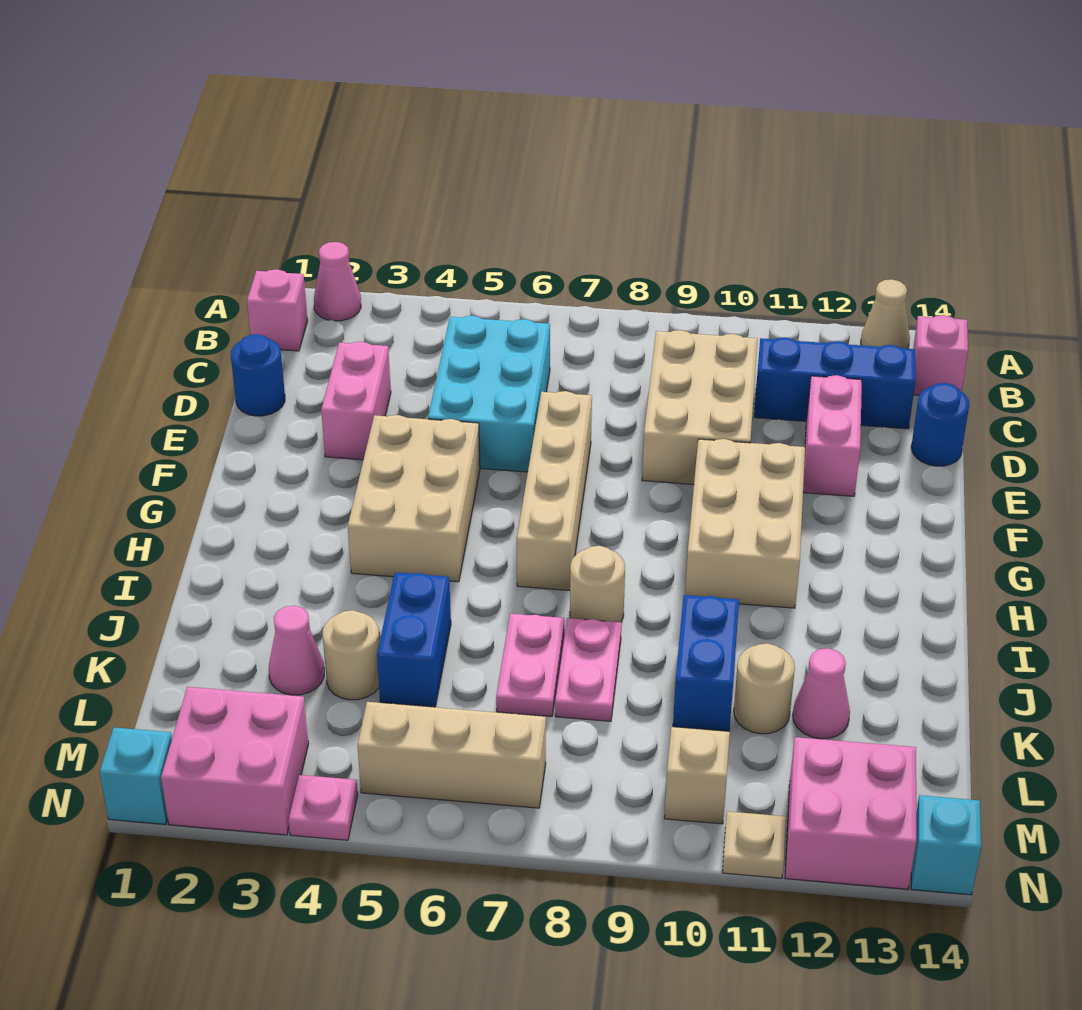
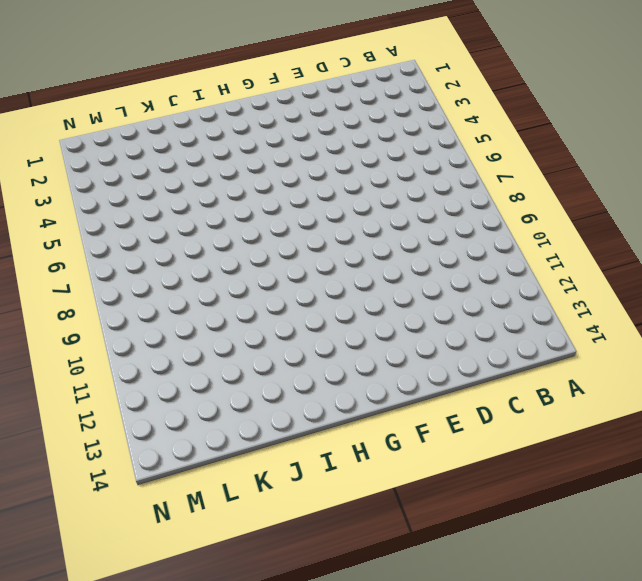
none -> pink 1x1 cone [314,242,361,321]
none -> tan 1x1 cone [861,279,910,349]
none -> pink 1x1 brick [247,269,308,351]
none -> pink 1x1 brick [913,315,968,395]

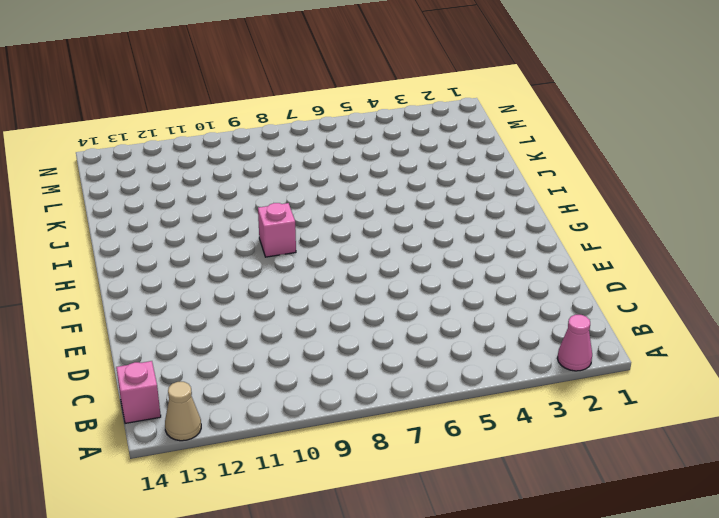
pink 1x1 brick [258,203,296,257] -> pink 1x1 brick moved to [247,269,308,351]
none -> cyan 2x3 brick [428,316,550,472]
none -> tan 2x3 brick [642,330,758,484]
none -> blue 1x3 brick [754,337,915,429]
none -> blue 1x1 round brick [231,334,285,416]

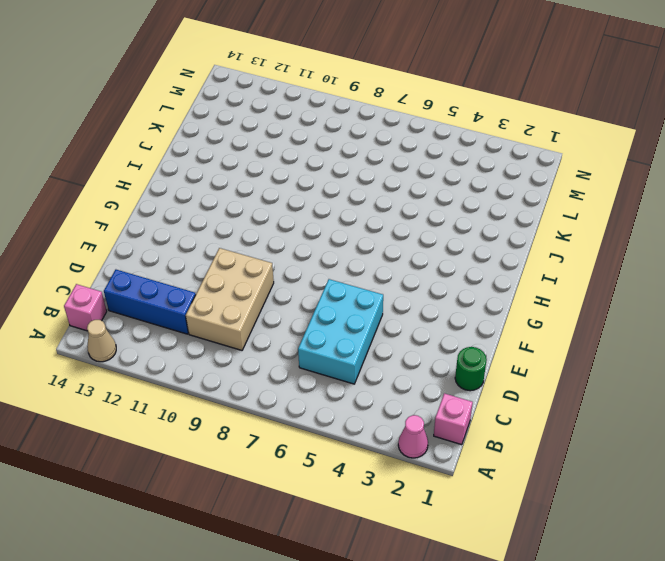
green 1x1 round brick [455,347,487,391] -> blue 1x1 round brick [231,334,285,416]
none -> pink 1x2 brick [321,342,391,460]
none -> pink 1x2 brick [803,375,862,496]
none -> blue 1x1 round brick [911,383,969,466]
none -> tan 1x4 brick [517,391,592,591]

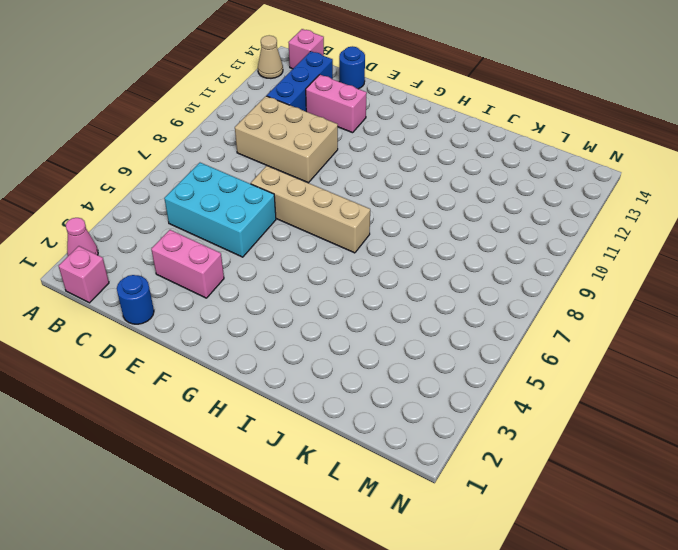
none -> tan 2x3 brick [348,415,480,582]
none -> tan 2x3 brick [685,439,805,608]
none -> tan 1x1 round brick [570,546,625,622]
none -> blue 1x2 brick [377,572,451,707]

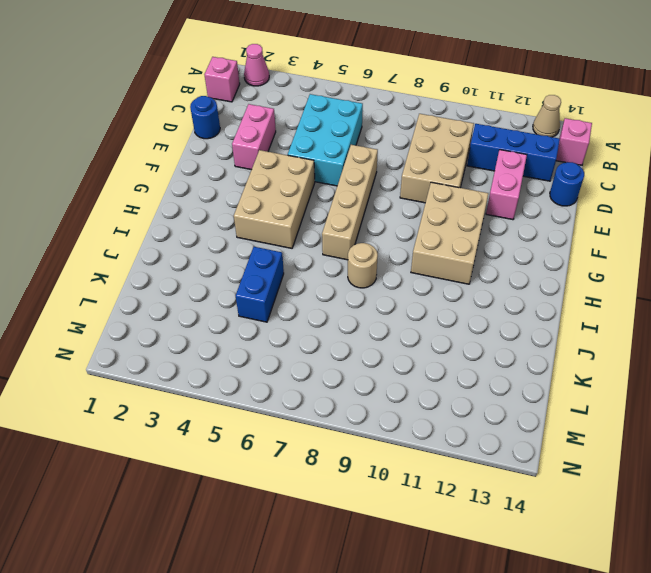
none -> pink 1x2 plate [496,614,564,717]
none -> pink 1x2 plate [555,618,621,721]
none -> blue 1x2 brick [673,595,739,731]
none -> pink 1x1 cone [269,606,324,695]

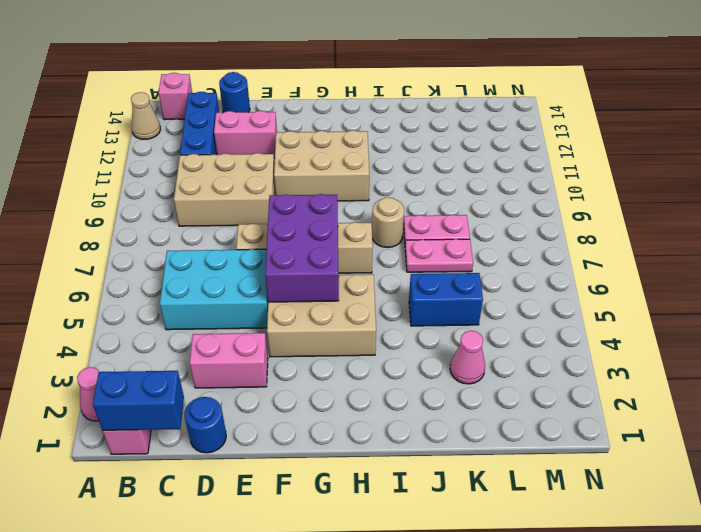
blue 1x2 brick [93,371,184,430] -> blue 1x2 brick moved to [673,595,739,731]
purple 2x3 brick [265,194,339,302] -> none
none -> tan 1x1 round brick [323,610,380,700]
none -> tan 1x1 round brick [734,643,795,734]
none -> pink 1x1 cone [793,648,850,739]
none -> pink 2x2 brick [161,687,309,835]

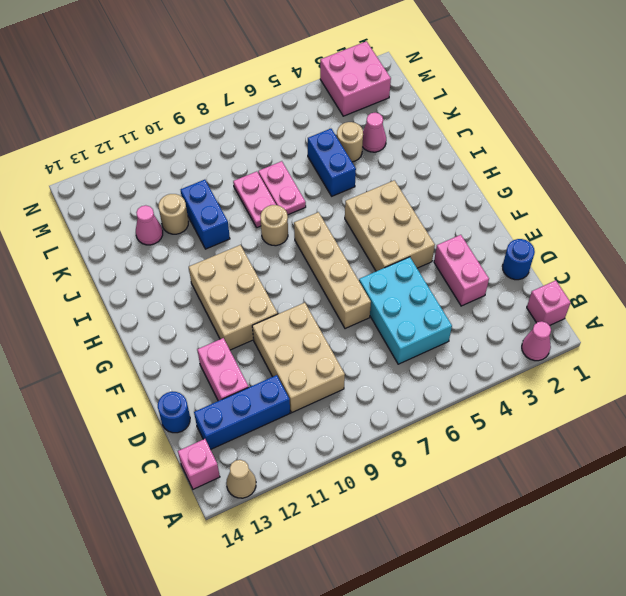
none -> tan 1x3 brick [357,702,546,808]
none -> tan 1x1 brick [664,727,730,824]
none -> pink 2x2 brick [785,737,916,889]
none -> cyan 1x1 brick [99,727,172,824]

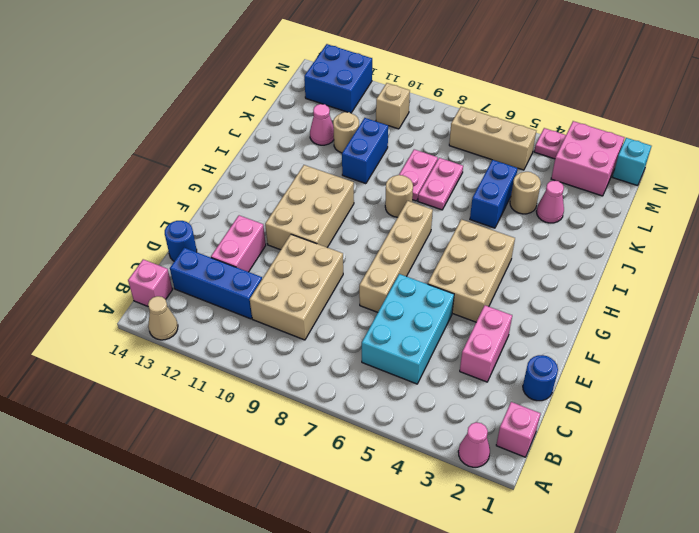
blue 2x2 brick [304,44,372,113] -> pink 2x2 brick [785,737,916,889]
none -> tan 1x1 plate [722,811,786,878]
none -> cyan 1x1 brick [911,795,981,895]

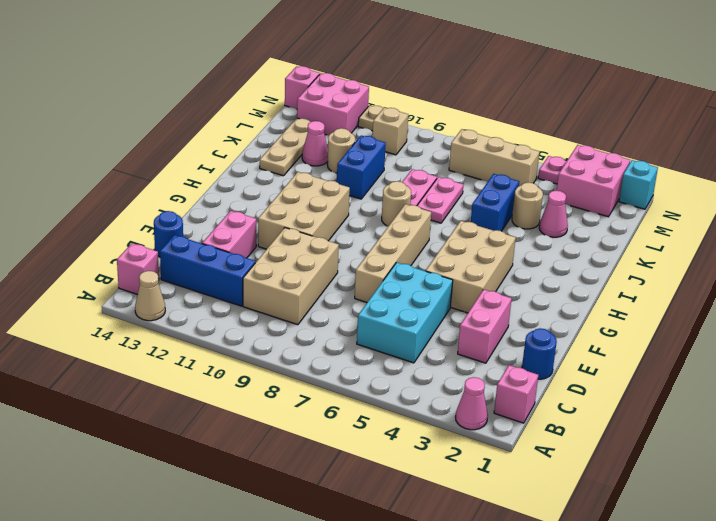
tan 1x3 plate [260,118,310,176] -> none
pink 1x1 brick [285,66,320,109] -> cyan 1x1 brick [911,795,981,895]

